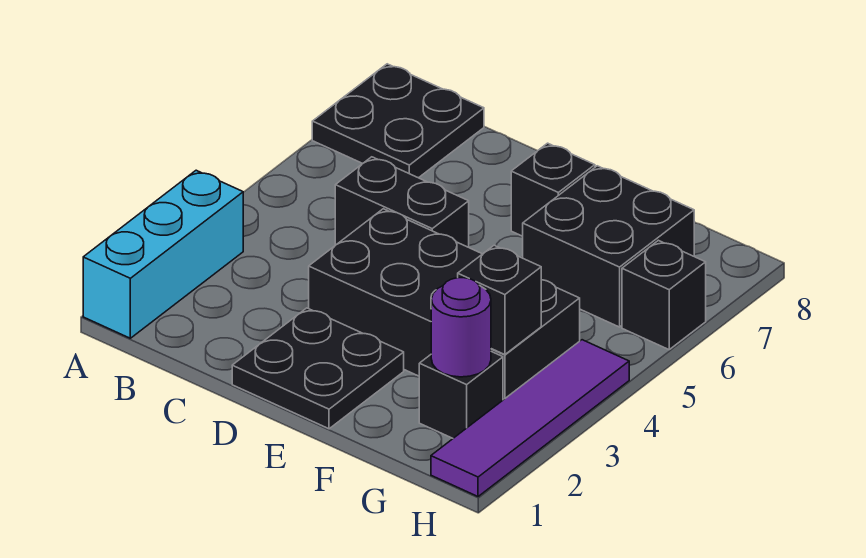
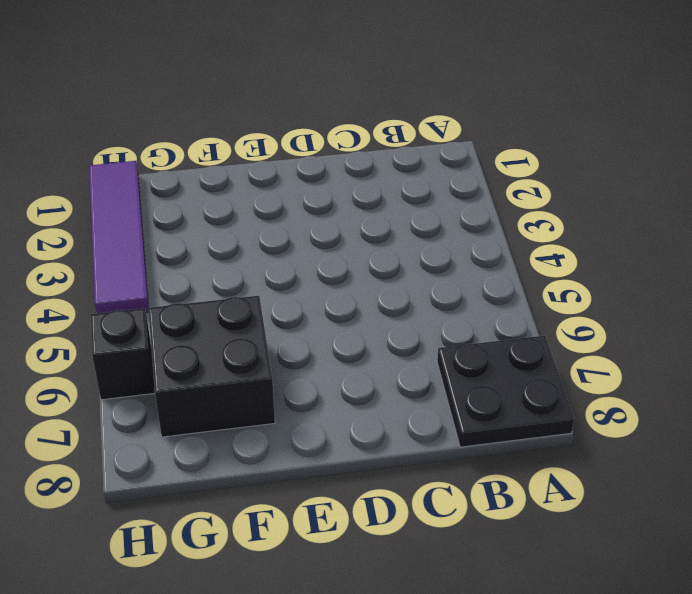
none -> cyan 1x3 brick [83,170,243,338]
none -> black 1x2 brick [335,157,469,247]
none -> black 2x2 plate [232,308,404,429]

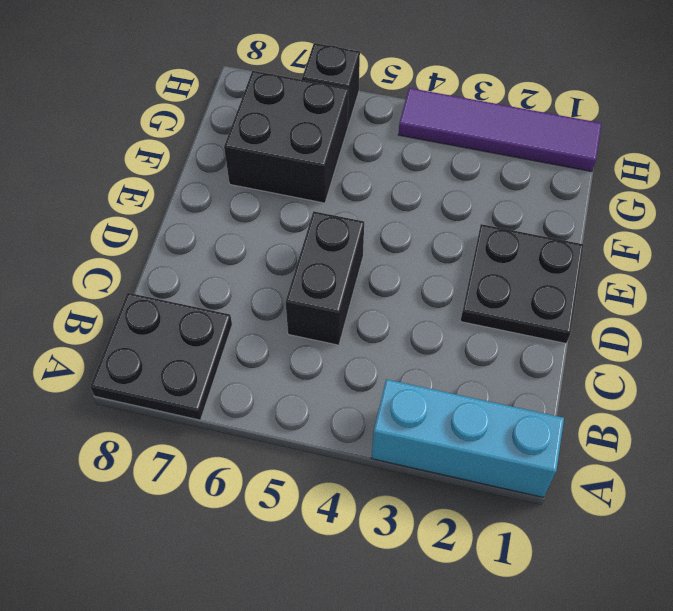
none -> black 2x4 brick [309,209,580,400]
none -> black 1x1 brick [511,143,595,236]
none -> black 1x1 brick [419,352,503,438]

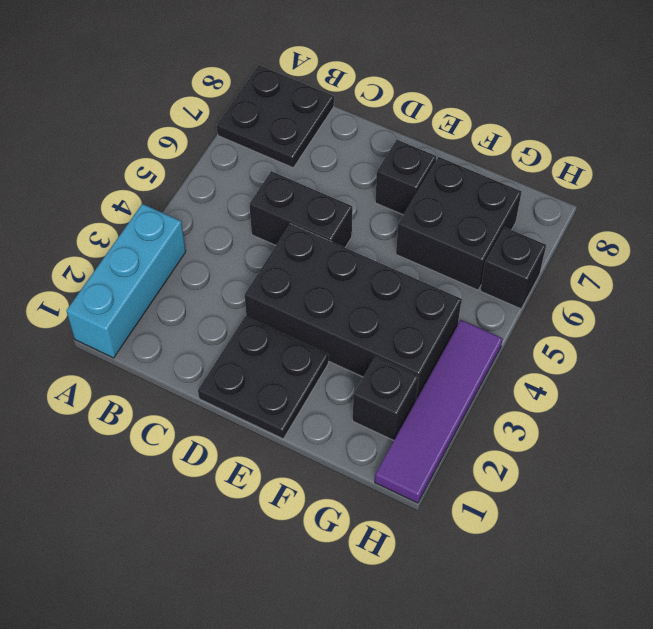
none -> purple 1x1 round brick [431,278,491,377]
none -> black 1x1 brick [458,245,541,355]

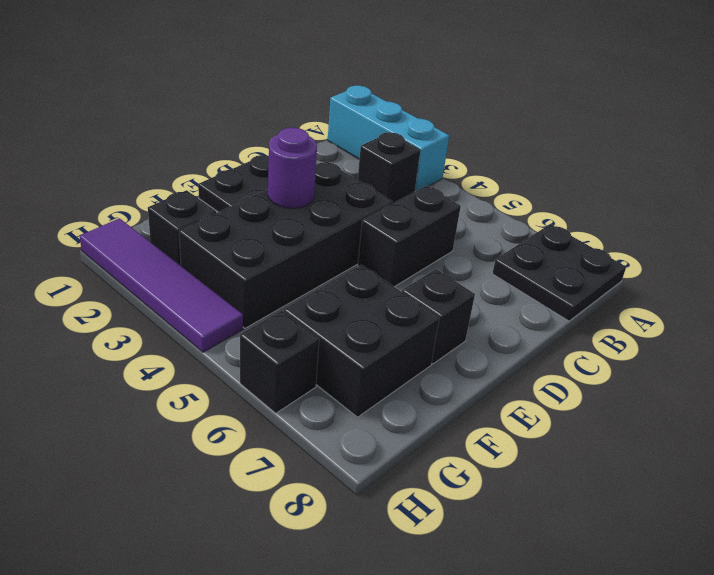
black 1x1 brick [358,132,421,203] -> black 1x1 brick moved to [458,245,541,355]
purple 1x1 round brick [268,128,317,208] -> purple 1x1 round brick moved to [431,278,491,377]

